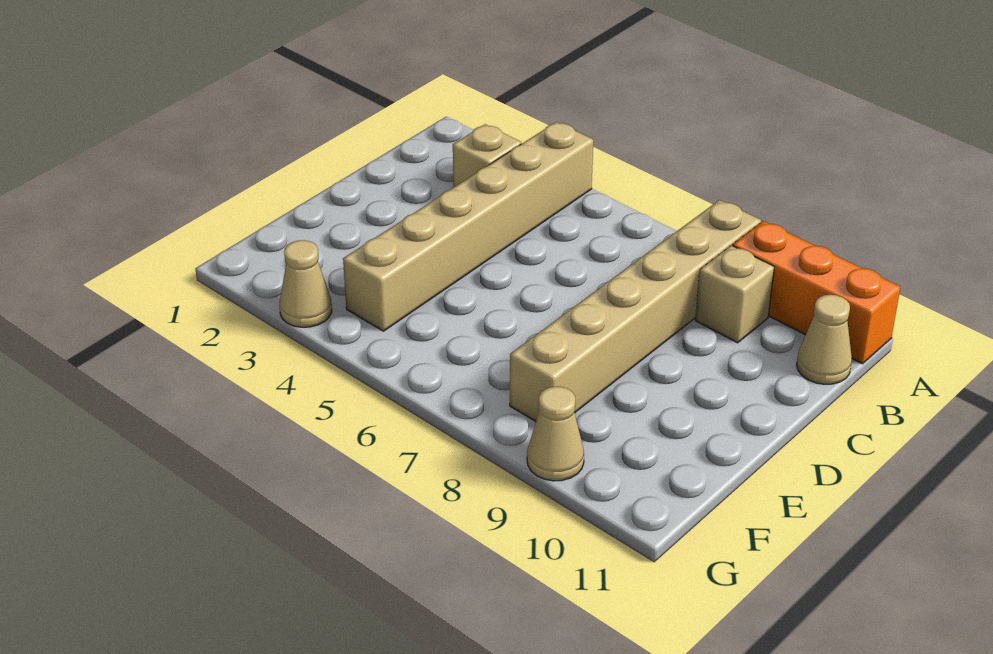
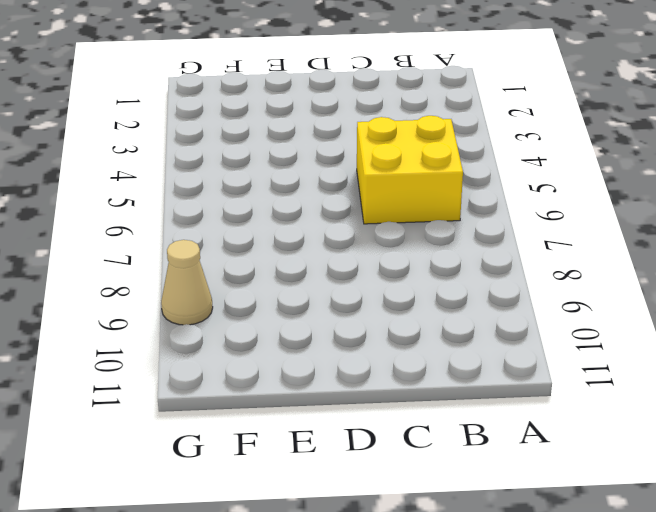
yellow 2x2 brick [357,116,463,224] -> none
none -> tan 1x6 brick [343,122,593,331]
none -> tan 1x6 brick [510,200,761,421]

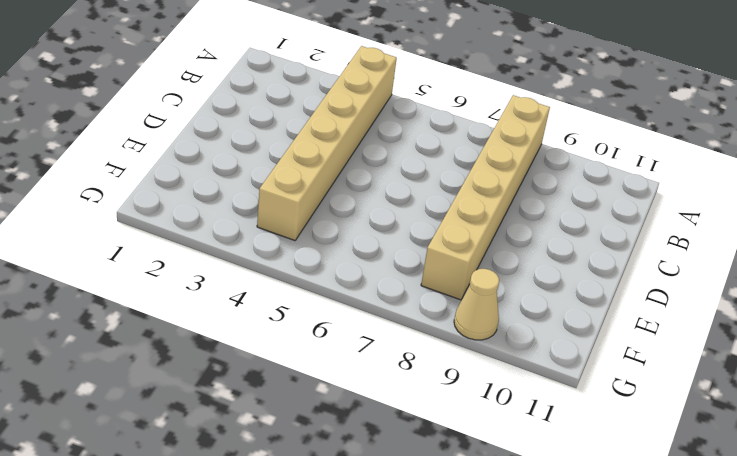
none -> orange 1x3 brick [733,221,900,364]
none -> tan 1x1 brick [453,124,521,187]

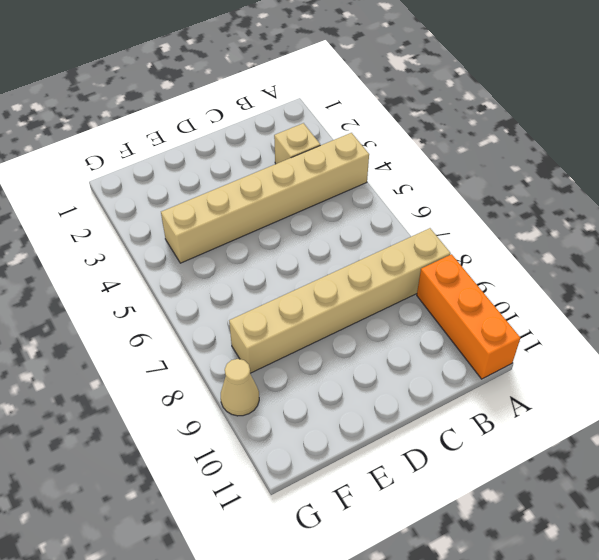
none -> tan 1x1 brick [695,245,774,343]
none -> tan 1x1 cone [797,295,852,384]

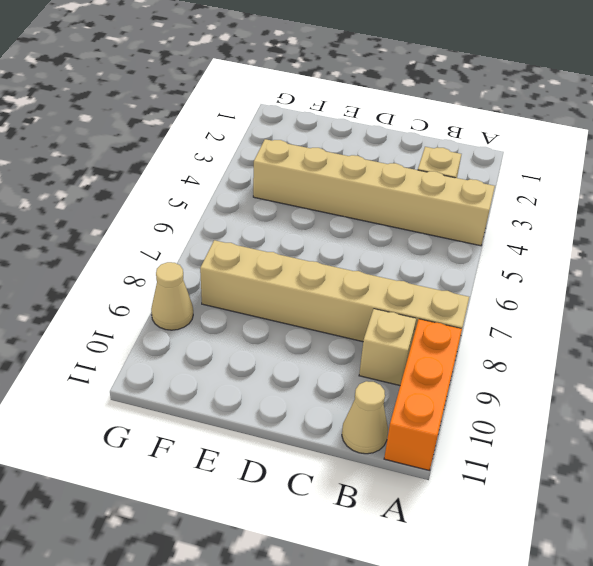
none -> tan 1x1 cone [280,240,332,327]

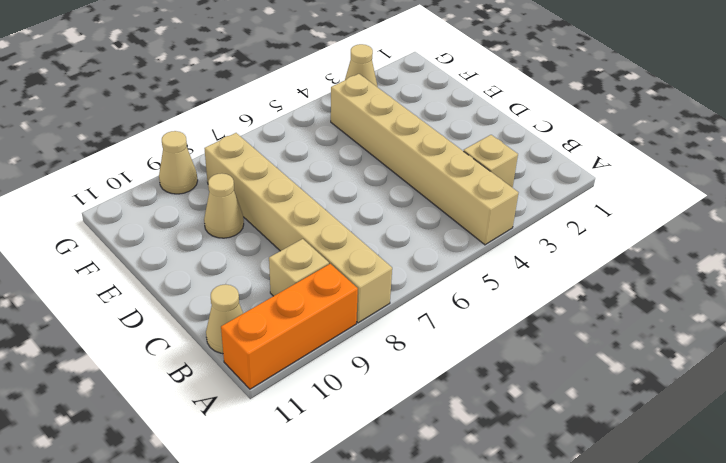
tan 1x1 cone [204,173,244,238] -> none

